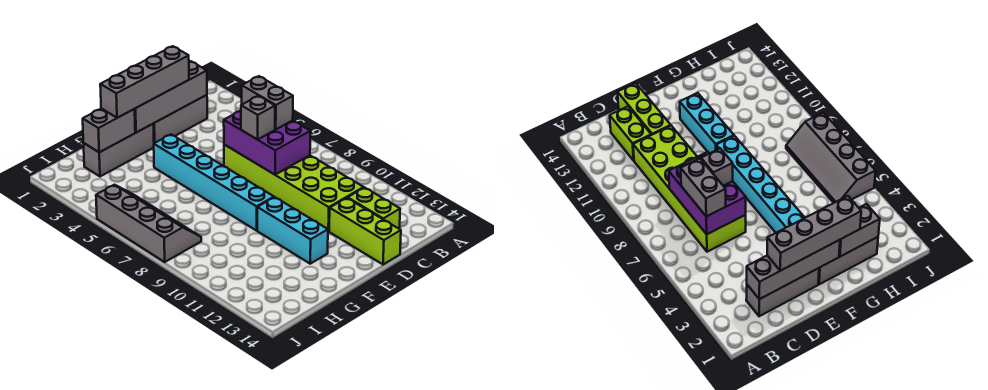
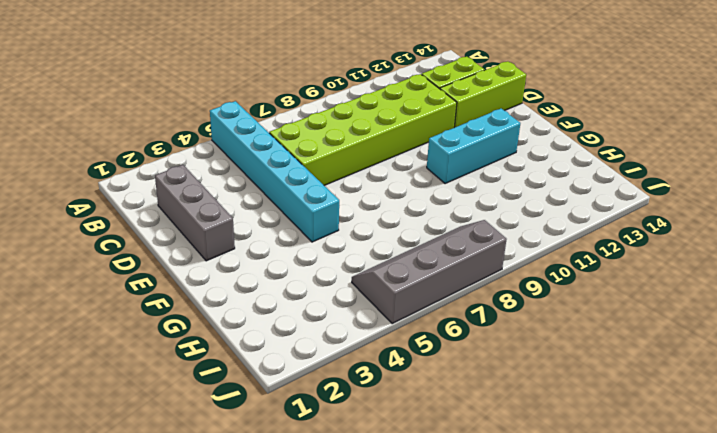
cyan 1x6 brick [210,101,339,242] -> cyan 1x6 brick turned to [154,134,274,231]
none -> grey 1x3 brick [84,124,154,177]
none -> grey 1x4 brick [135,61,207,133]
none -> purple 2x3 brick [224,111,310,175]

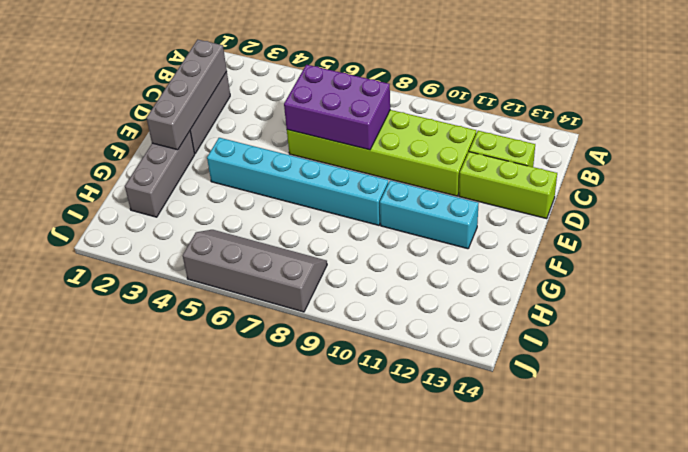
none -> grey 1x2 brick [83,108,135,152]
none -> grey 1x2 brick [242,76,293,129]
none -> grey 1x4 brick [100,46,189,118]

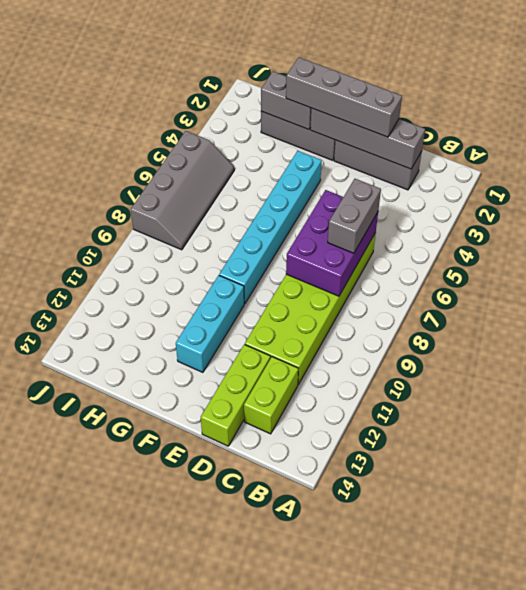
none -> grey 1x1 brick [241,96,275,140]

